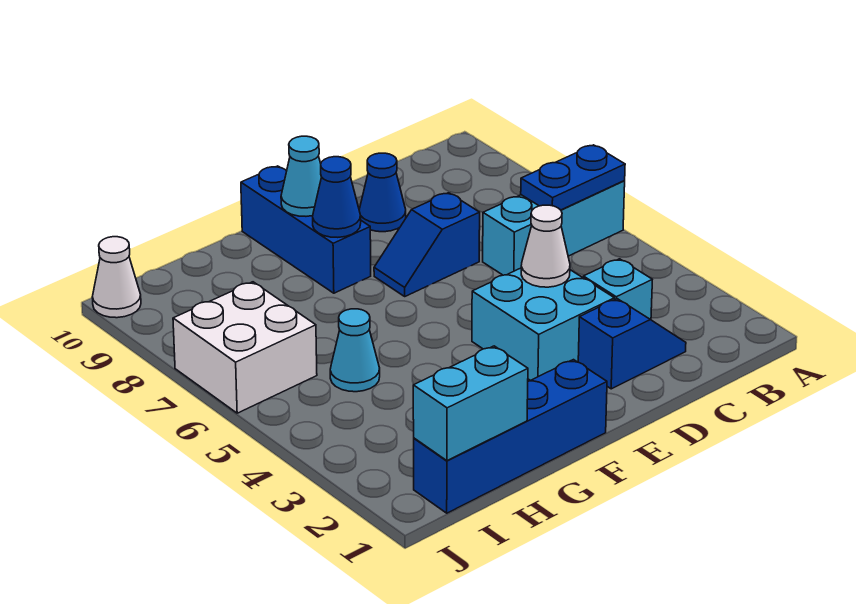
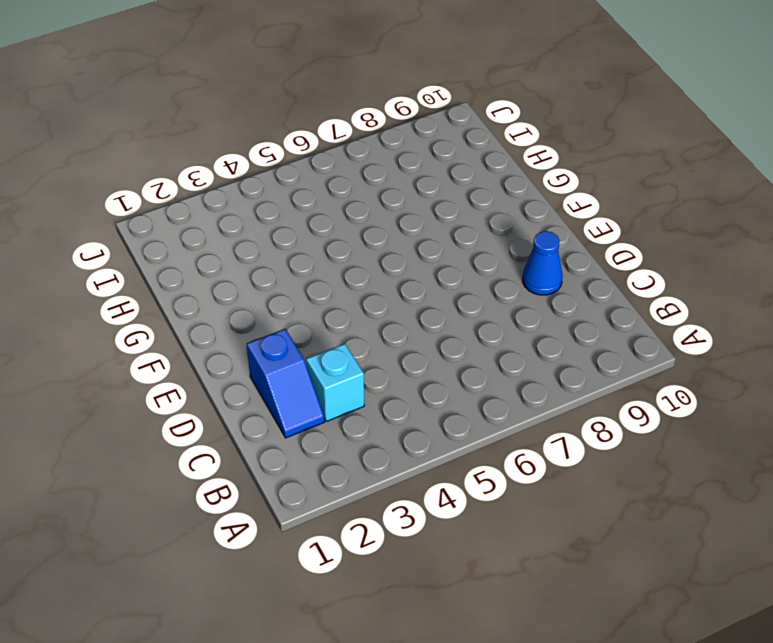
none -> cyan 1x3 brick [483,181,625,275]
none -> cyan 2x2 brick [472,268,614,381]
none -> blue 1x2 slope [374,193,480,296]

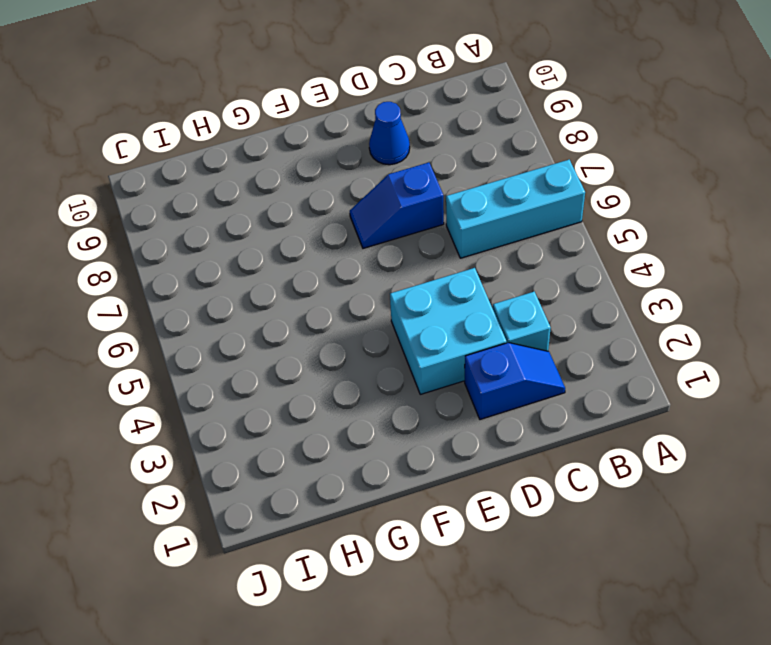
none -> blue 1x4 brick [414,360,607,513]
none -> blue 1x3 brick [241,166,371,293]
none -> cyan 1x1 cone [330,309,380,392]

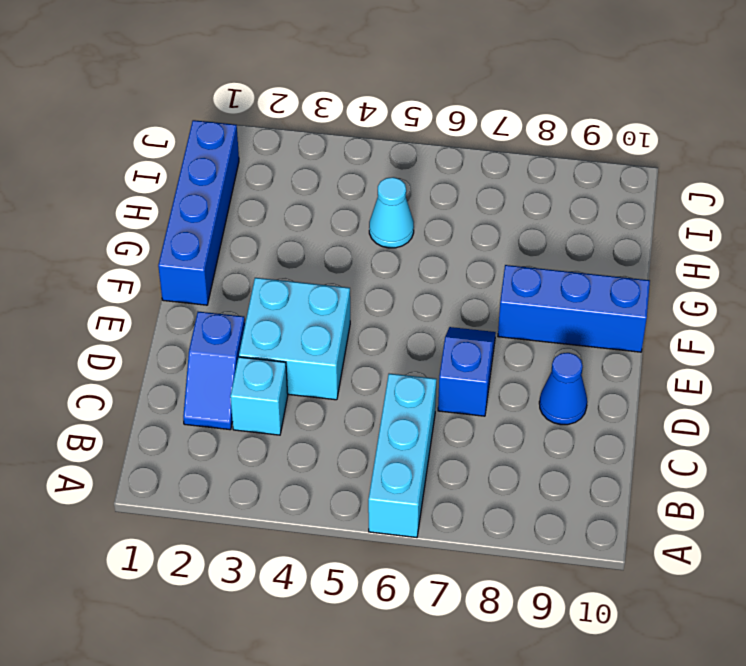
none -> white 2x2 brick [173,282,317,413]
none -> white 1x1 cone [92,237,141,318]
none -> blue 1x2 plate [521,145,625,210]

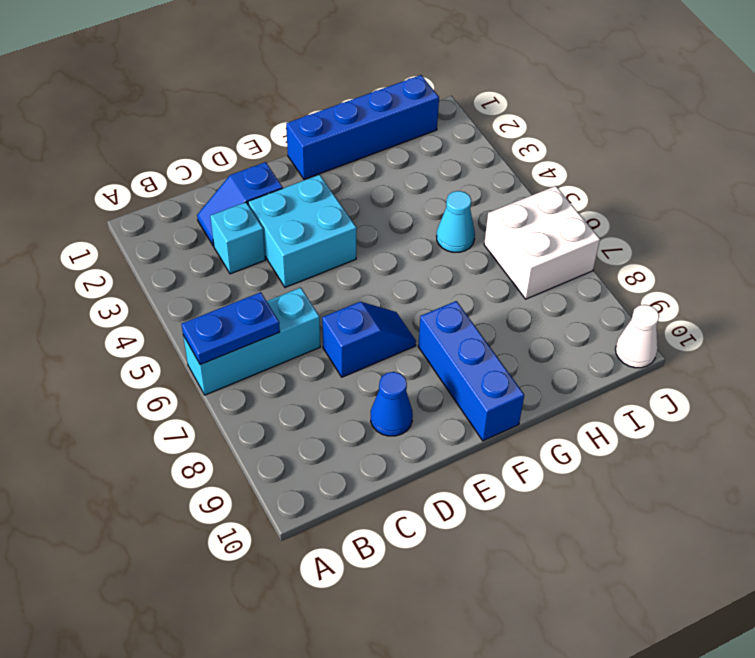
none -> white 1x1 cone [521,205,570,287]
none -> blue 1x1 cone [313,157,361,237]
none -> cyan 1x1 cone [281,136,321,216]

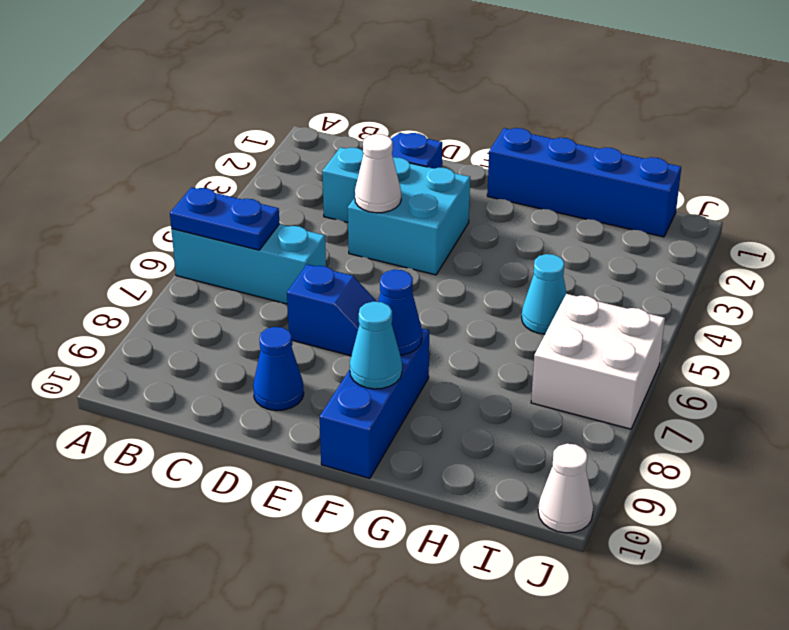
none -> cyan 1x2 brick [413,346,528,461]

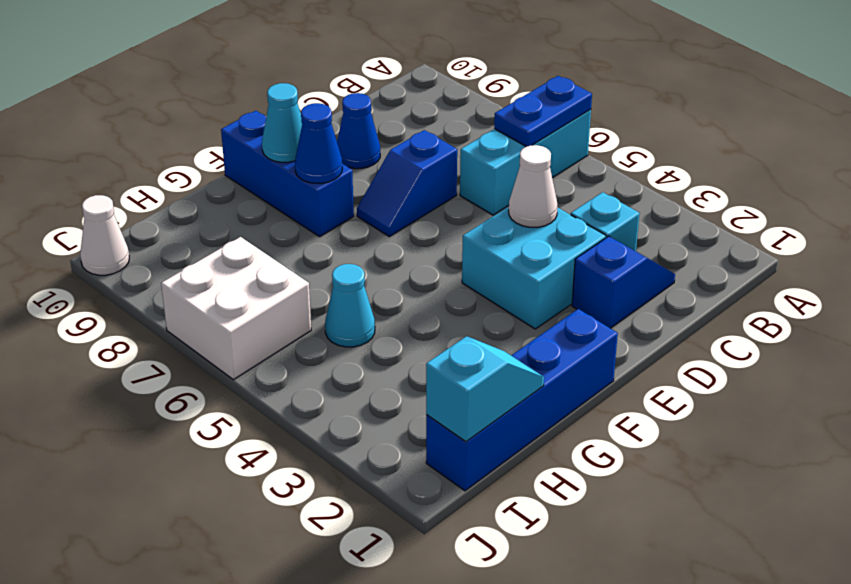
cyan 1x2 slope [426,336,544,442] -> cyan 1x2 brick [413,346,528,461]

